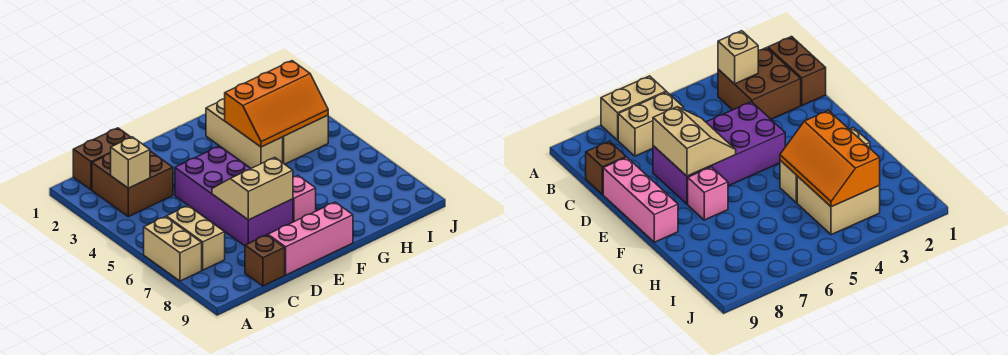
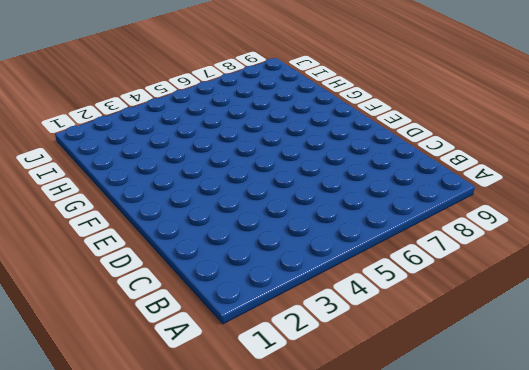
none -> tan 1x2 brick [144,217,202,281]
none -> brown 1x2 brick [73,128,131,190]
none -> brown 2x2 brick [92,151,173,217]

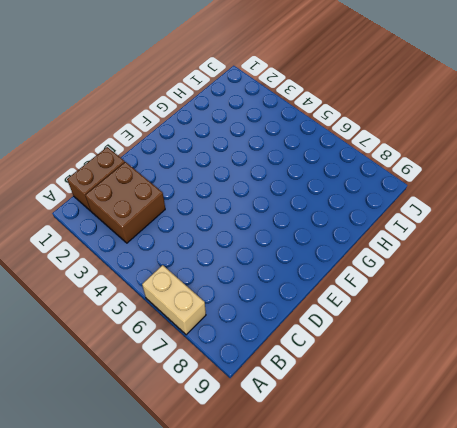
none -> tan 1x2 brick [166,206,225,270]
none -> brown 1x1 brick [245,235,285,286]
none -> purple 2x4 brick [175,146,293,246]

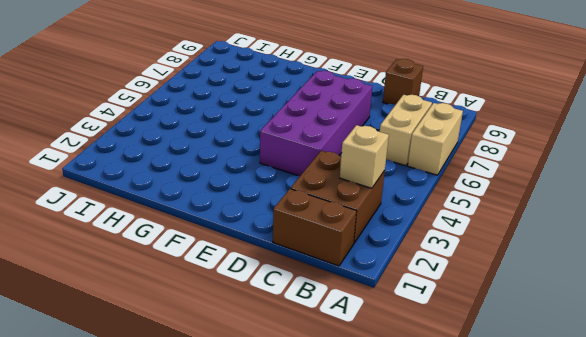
none -> pink 1x3 brick [268,202,353,275]
none -> pink 1x1 brick [293,176,316,222]
none -> tan 1x3 brick [206,99,283,168]

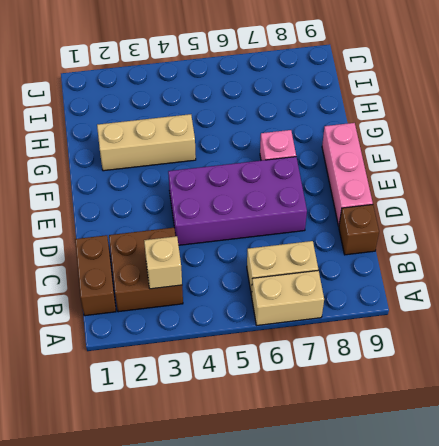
none -> tan 2x2 brick [283,115,328,164]
none -> tan 2x2 slope [212,157,293,220]
none -> orange 2x3 slope [225,61,328,147]

